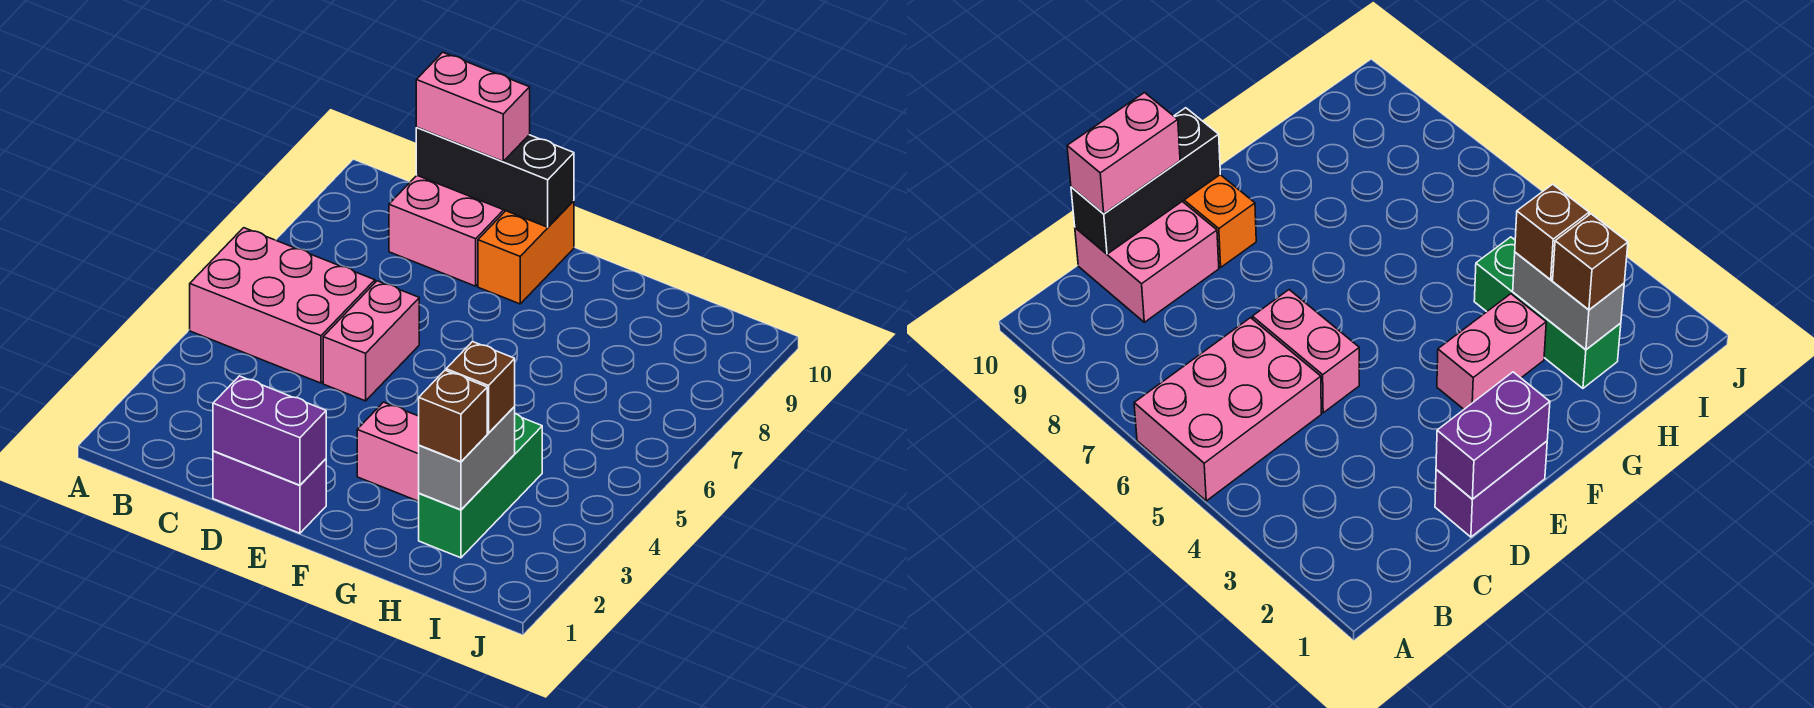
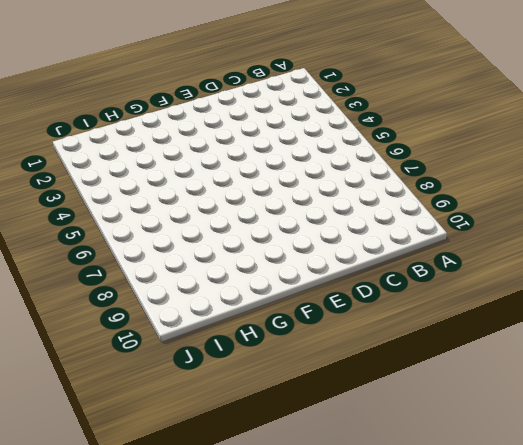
none -> pink 2x3 brick [190,228,375,383]
none -> pink 2x2 brick [389,176,505,286]
none -> purple 1x2 brick [213,451,326,533]

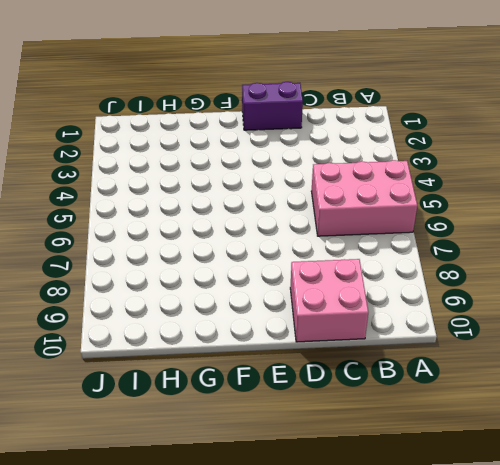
none -> pink 1x2 brick [323,281,419,401]
none -> orange 1x2 brick [478,201,574,304]
none -> pink 1x2 brick [357,402,419,501]

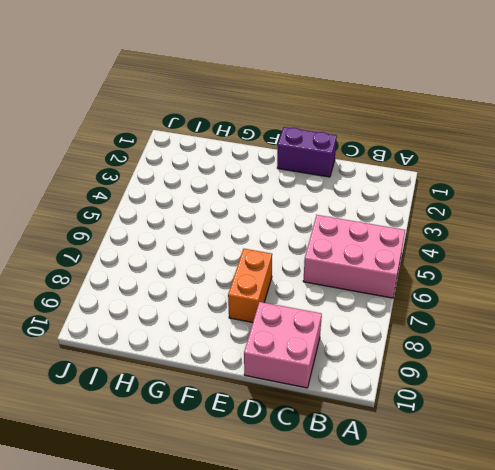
orange 1x2 brick [228,249,272,323] -> orange 1x2 brick moved to [478,201,574,304]
none -> pink 1x2 brick [323,281,419,401]
none -> pink 1x2 brick [357,402,419,501]
none -> green 1x3 brick [419,414,542,558]

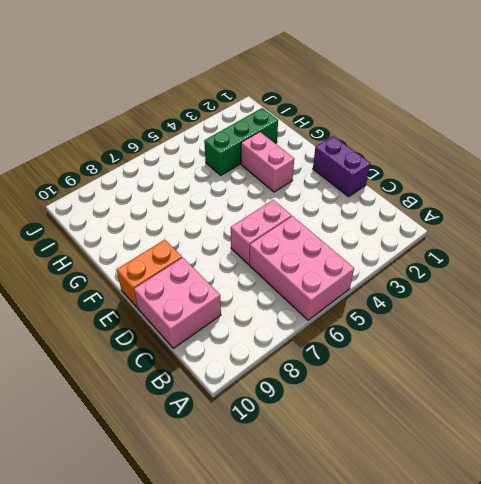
none -> black 1x3 brick [416,127,574,227]
none -> purple 1x2 brick [213,376,326,485]
none -> grey 1x2 brick [419,407,515,510]

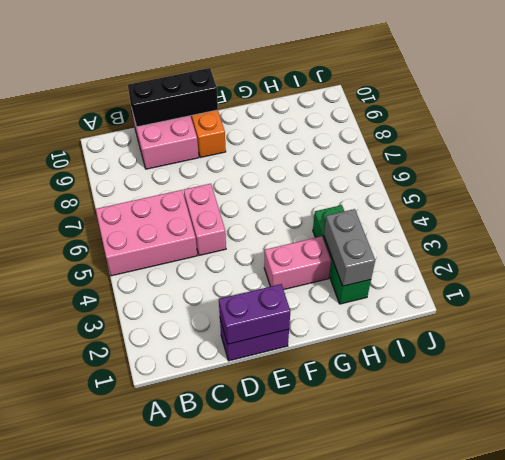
none -> pink 1x2 brick [416,52,530,161]
none -> brown 1x1 brick [419,370,487,462]
none -> brown 1x1 brick [446,342,515,433]

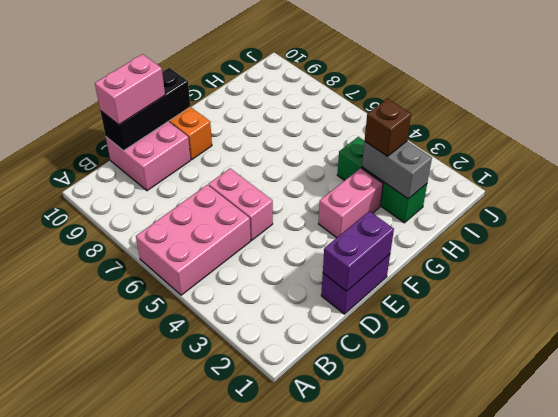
none -> brown 1x1 brick [419,370,487,462]

